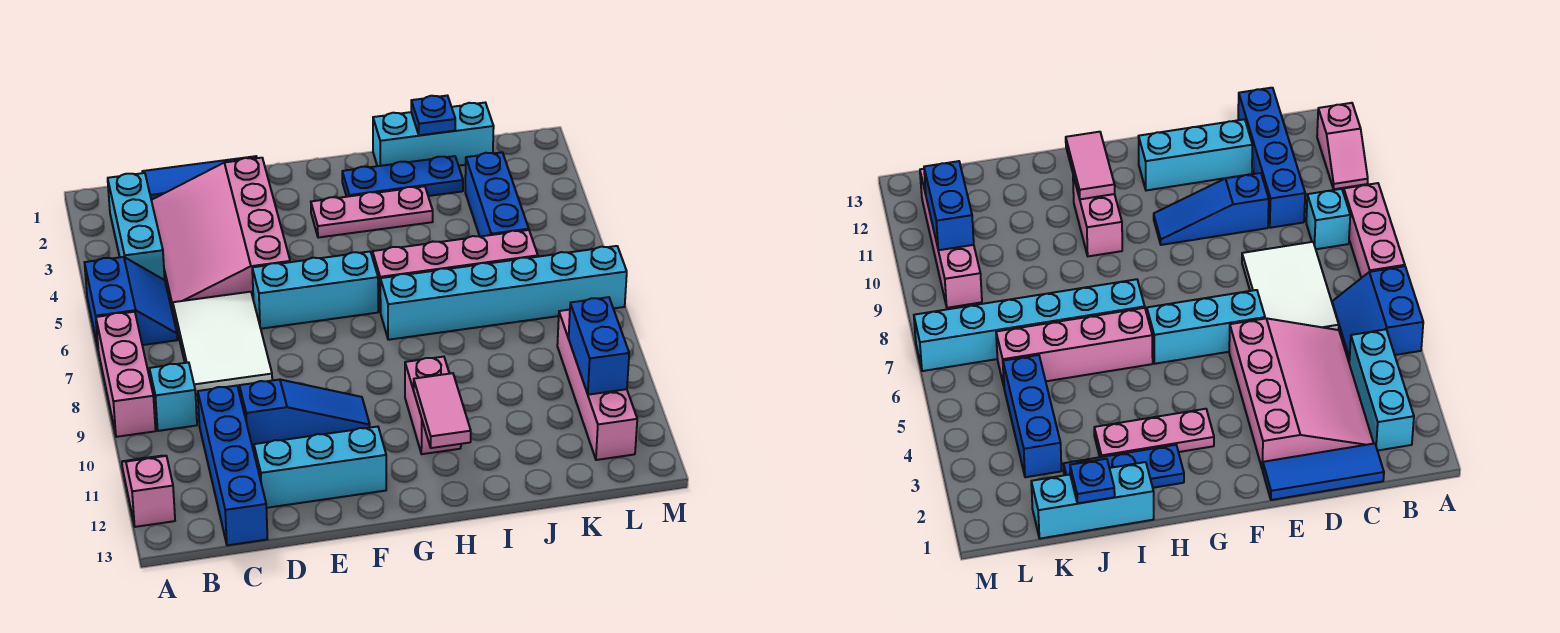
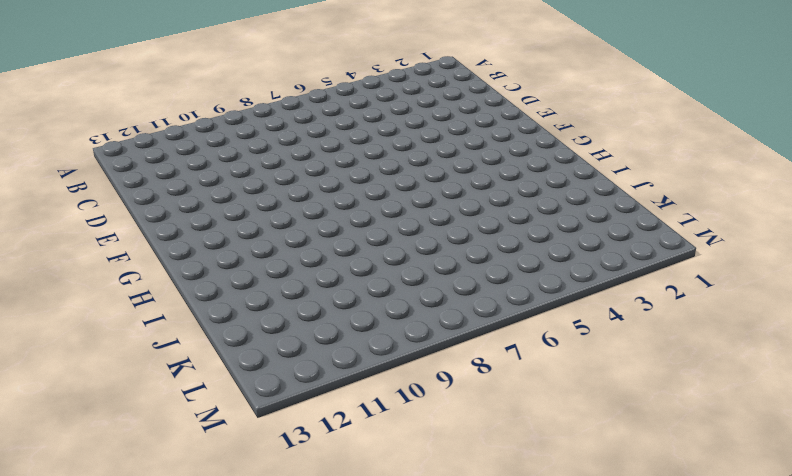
none -> blue 2x2 slope [84,257,177,347]
none -> pink 1x3 brick [96,312,156,437]
none -> pink 1x2 slope [122,456,175,527]

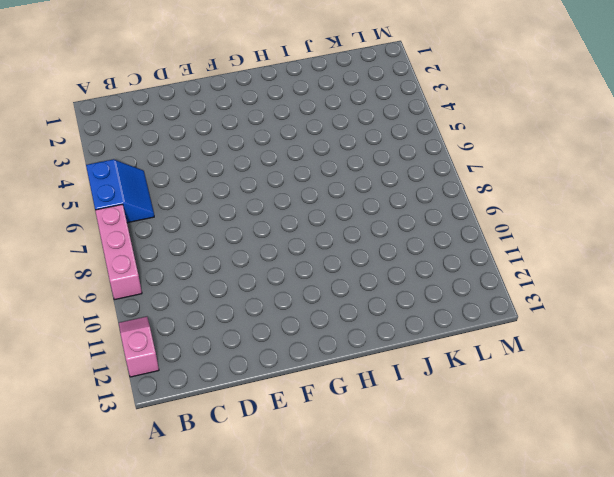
none -> cyan 1x3 brick [108,173,165,280]
none -> cyan 1x1 brick [149,362,197,431]
none -> blue 1x3 tile [142,156,257,200]

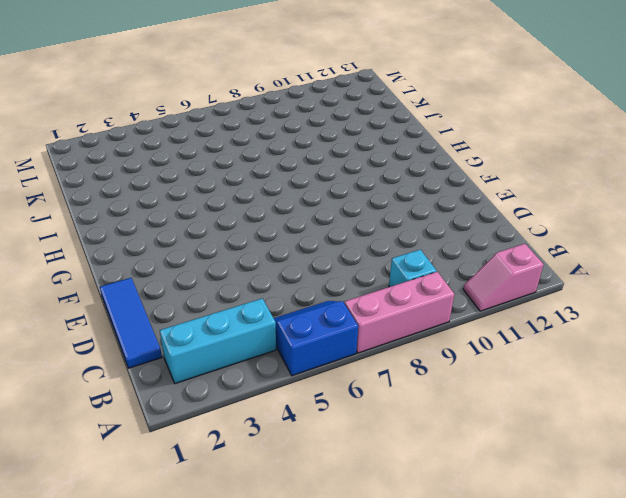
none -> pink 3x4 slope [151,158,290,310]
none -> white 2x3 tile [173,292,272,396]
none -> blue 1x4 brick [198,386,267,545]

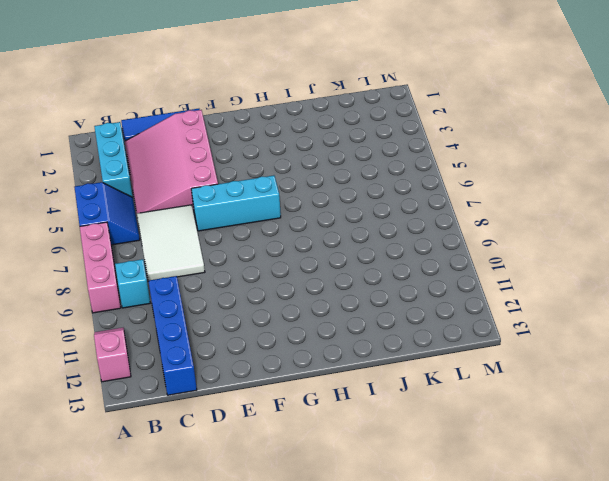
none -> blue 1x3 slope [239,380,370,448]
none -> cyan 1x3 brick [254,427,386,508]
none -> pink 1x3 plate [311,186,433,238]

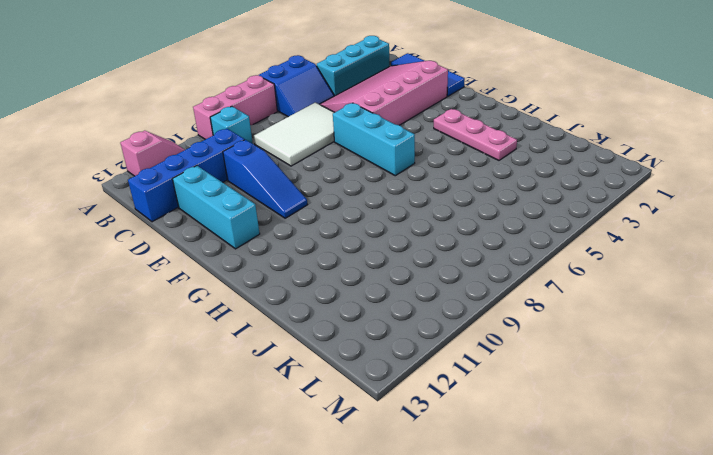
none -> blue 1x3 plate [342,156,463,197]
none -> pink 1x4 brick [373,230,538,312]
none -> cyan 1x6 brick [380,246,627,340]

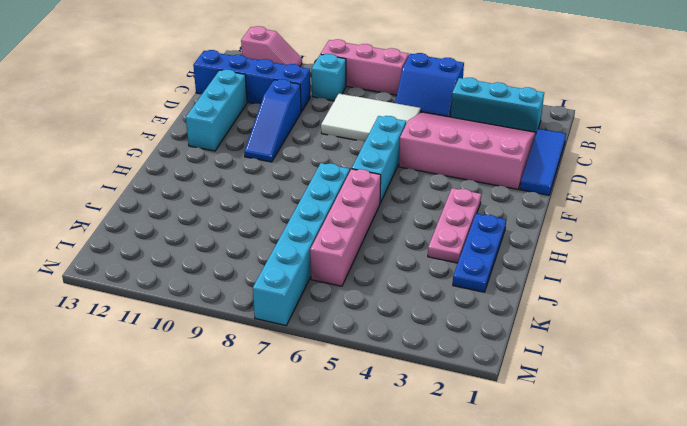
none -> pink 1x2 brick [405,357,461,454]
none -> cyan 1x3 brick [373,103,494,166]
none -> blue 1x3 brick [465,152,529,236]

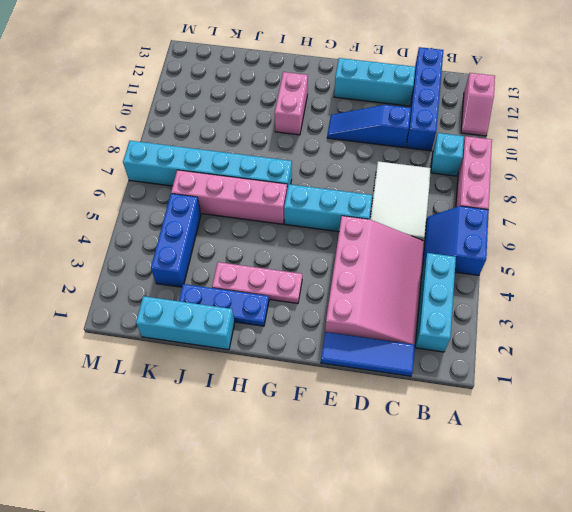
none -> pink 1x4 brick [557,310,637,460]
none -> pink 1x2 tile [414,373,471,448]
none -> blue 1x1 plate [411,96,455,135]

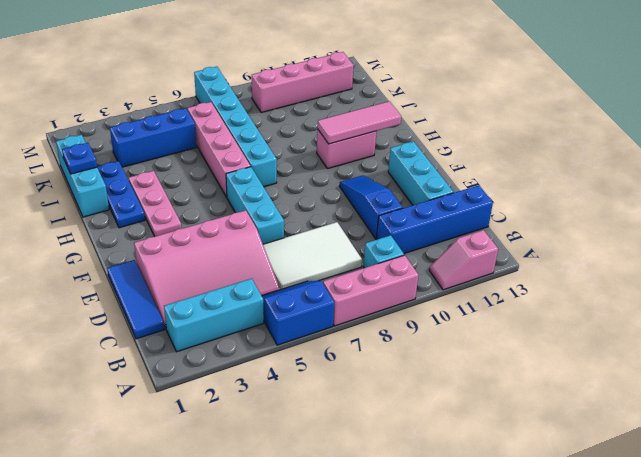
pink 1x3 tile [318,101,401,144] -> pink 1x2 tile [414,373,471,448]
none -> blue 1x2 brick [569,297,629,395]

